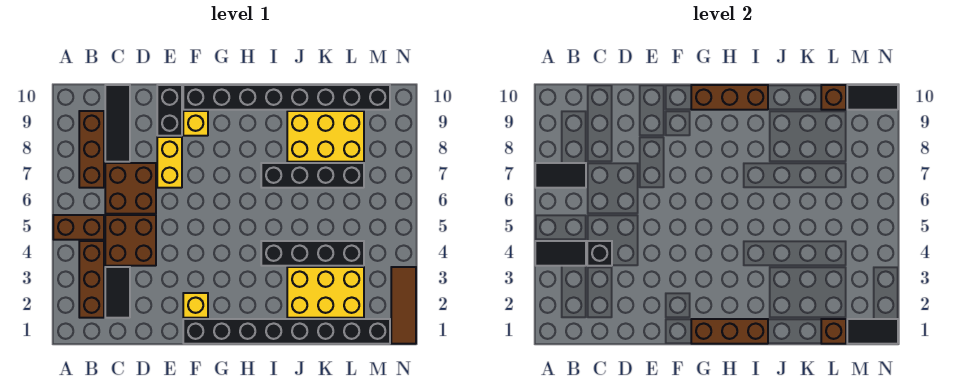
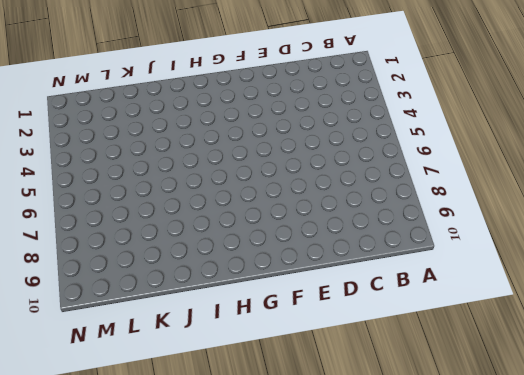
none -> brown 1x2 brick [53,215,104,240]
none -> brown 1x3 brick [79,241,104,318]
none -> brown 1x3 brick [79,111,104,188]

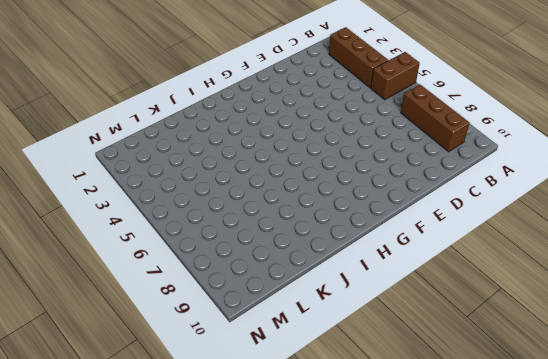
none -> black 1x2 tile [105,267,130,318]
none -> brown 2x2 brick [105,215,156,266]
none -> brown 2x2 brick [105,163,156,214]

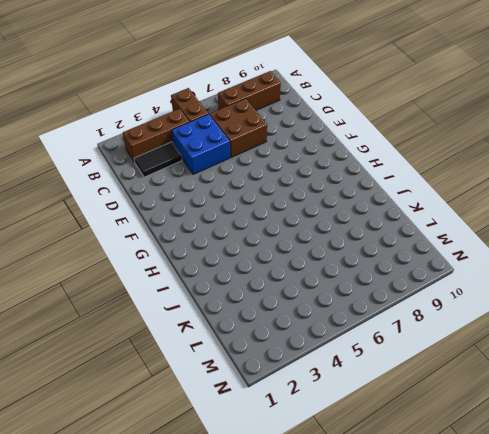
blue 2x2 brick [172,114,230,174] -> brown 2x2 brick [105,215,156,266]
none -> black 1x3 tile [105,85,130,162]
none -> yellow 1x2 brick [157,137,182,188]
none -> black 1x2 brick [157,85,182,136]

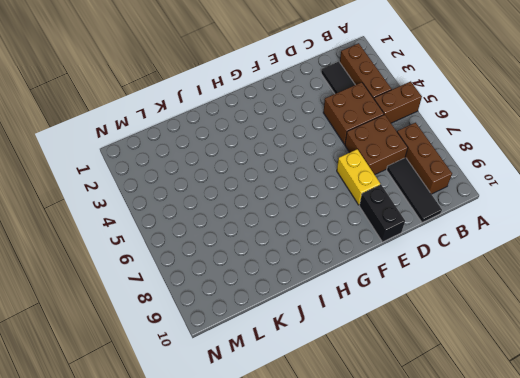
none -> black 1x8 brick [183,319,390,344]
none -> yellow 1x1 brick [183,293,208,318]
none -> yellow 1x1 brick [183,111,208,136]

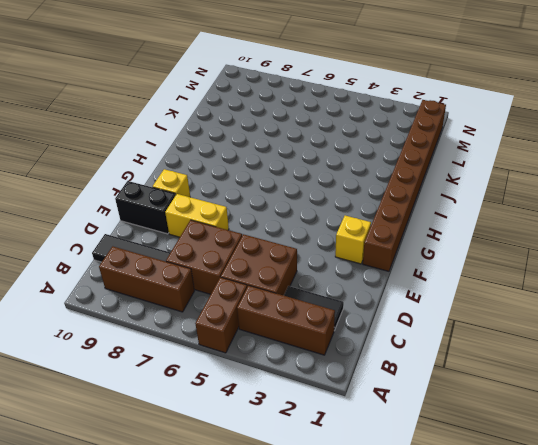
brown 1x8 brick [363,100,446,271] -> black 1x8 brick [183,319,390,344]
none -> black 1x8 brick [183,85,390,110]
none -> black 1x4 brick [261,241,364,266]
none -> black 1x4 brick [261,163,364,188]

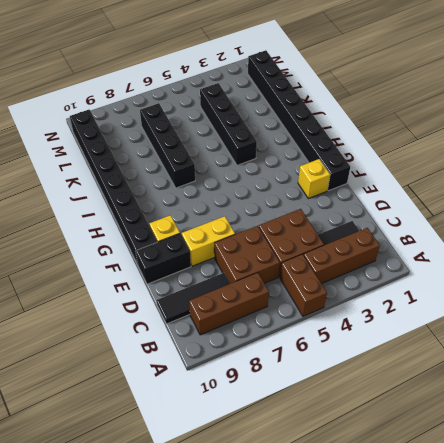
none -> yellow 2x3 brick [287,267,364,318]
none -> yellow 2x3 brick [287,111,364,162]
none -> brown 1x3 tile [391,267,416,344]

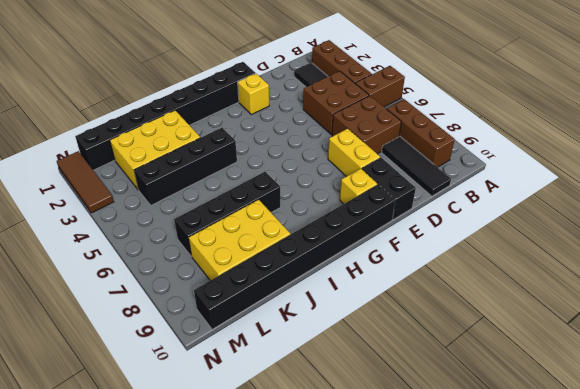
none -> black 1x2 tile [535,241,586,266]
none -> black 1x2 tile [535,163,586,188]
none -> black 1x1 brick [587,241,612,266]

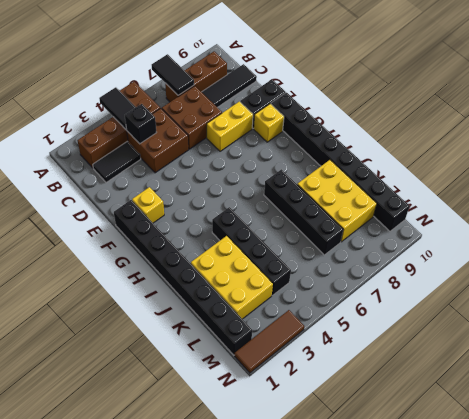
none -> brown 1x3 brick [691,319,768,344]
none -> brown 1x3 brick [691,85,768,110]
none -> brown 1x1 brick [821,319,846,344]

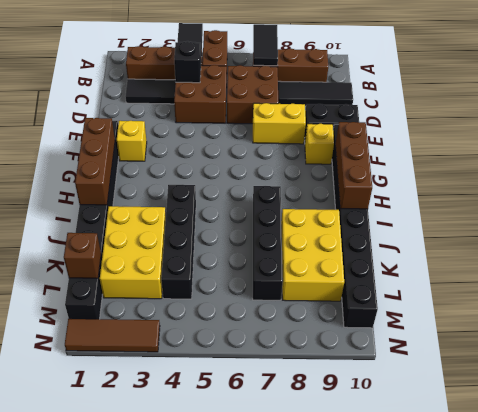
none -> brown 1x1 brick [821,85,846,110]
none -> black 1x2 tile [847,319,898,344]
none -> black 1x2 tile [847,85,898,110]

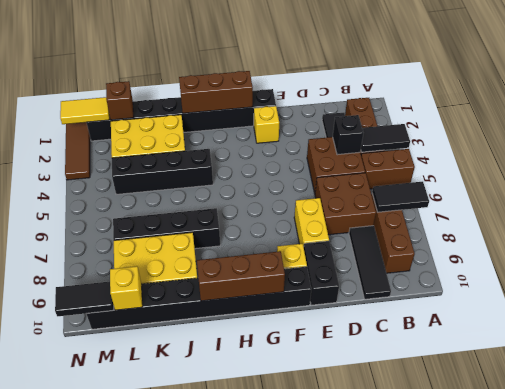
yellow 1x1 brick [110,266,142,310] -> brown 1x1 brick [821,85,846,110]
yellow 1x2 tile [60,97,109,124] -> black 1x2 tile [847,319,898,344]

